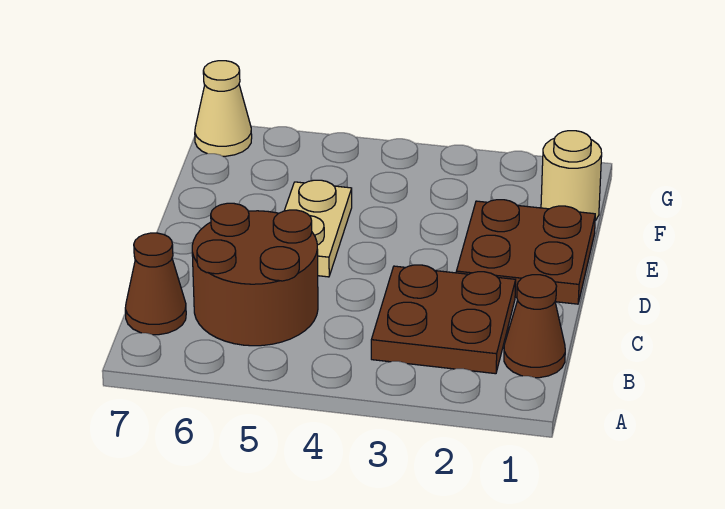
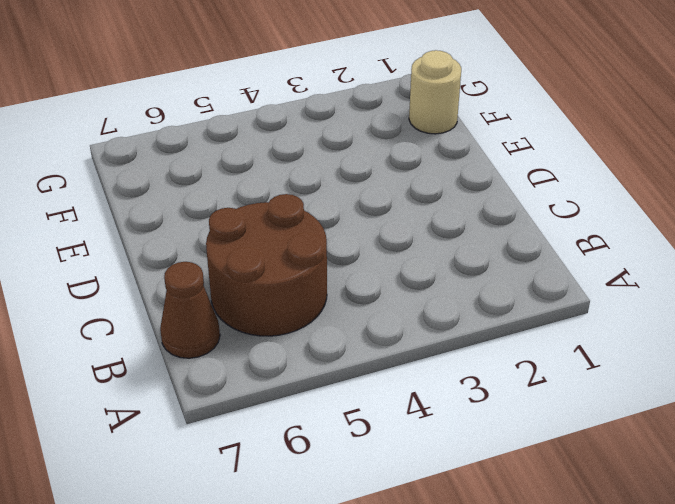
none -> brown 1x1 cone [504,275,565,378]
none -> brown 2x2 plate [371,265,516,374]

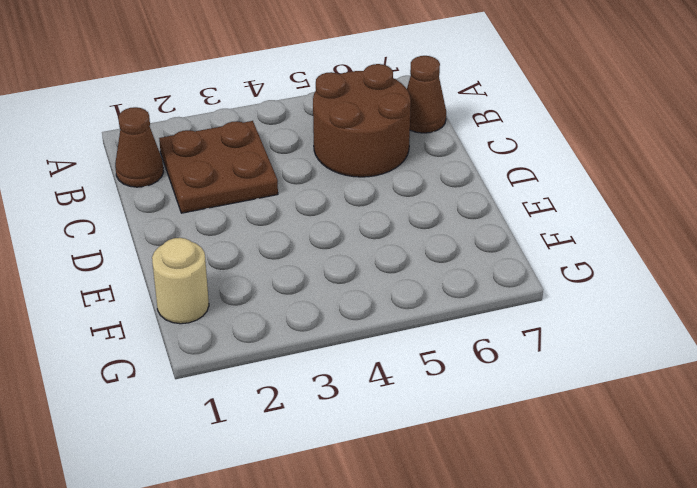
none -> brown 2x2 plate [456,200,595,304]
none -> tan 1x2 plate [284,180,352,277]

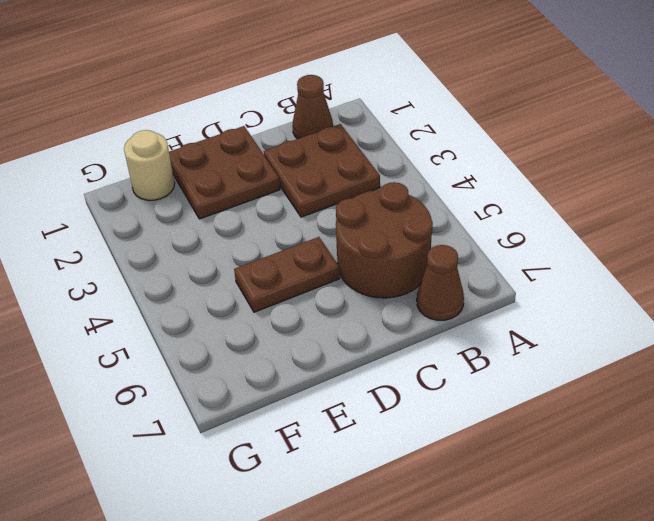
brown 1x2 plate [234,237,340,312] -> tan 1x2 plate [284,180,352,277]
none -> tan 1x1 cone [195,61,252,156]

